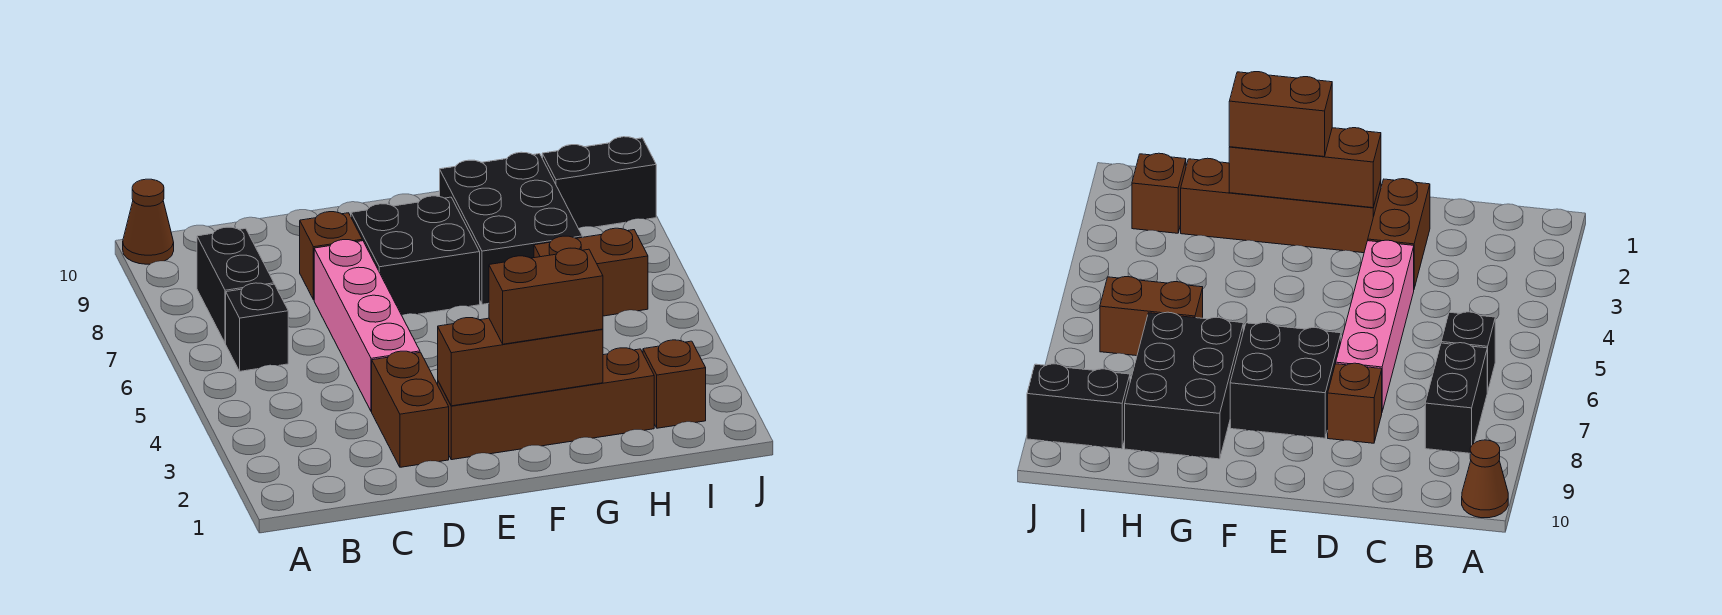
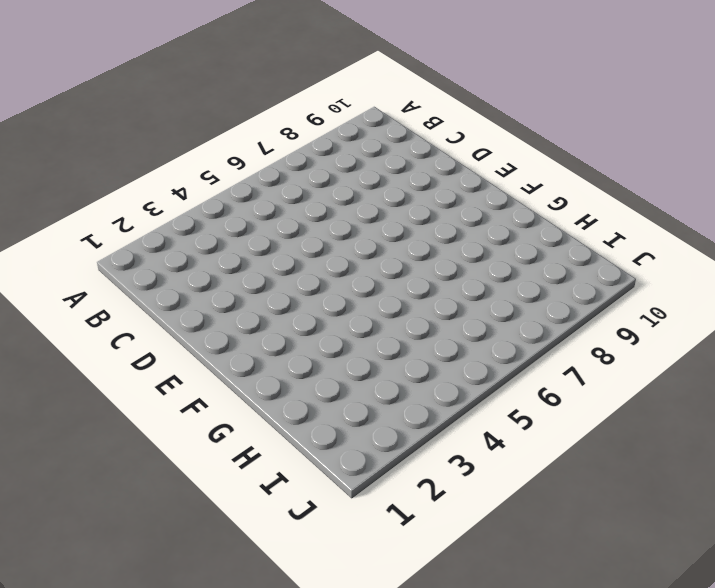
none -> brown 1x1 cone [123,179,174,264]
none -> black 1x1 brick [226,283,288,371]
none -> black 1x2 brick [197,227,274,344]

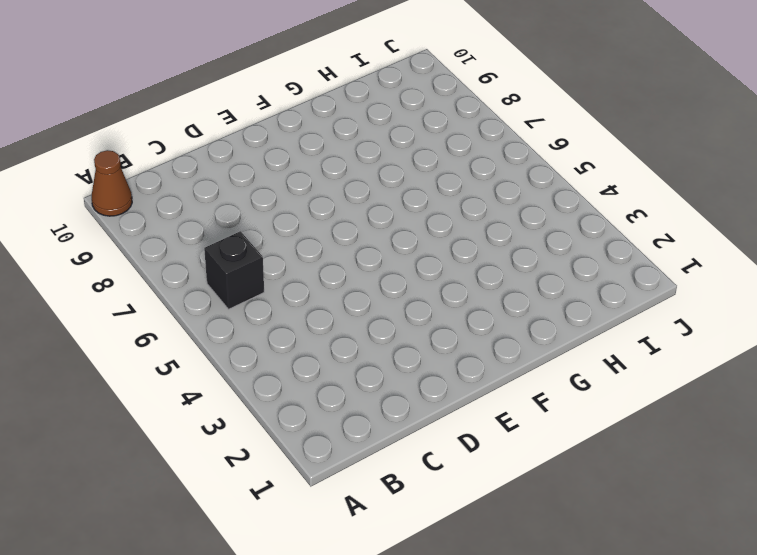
none -> black 1x2 brick [197,227,274,344]
none -> brown 1x2 brick [372,351,449,467]
none -> pink 1x4 brick [314,240,420,412]

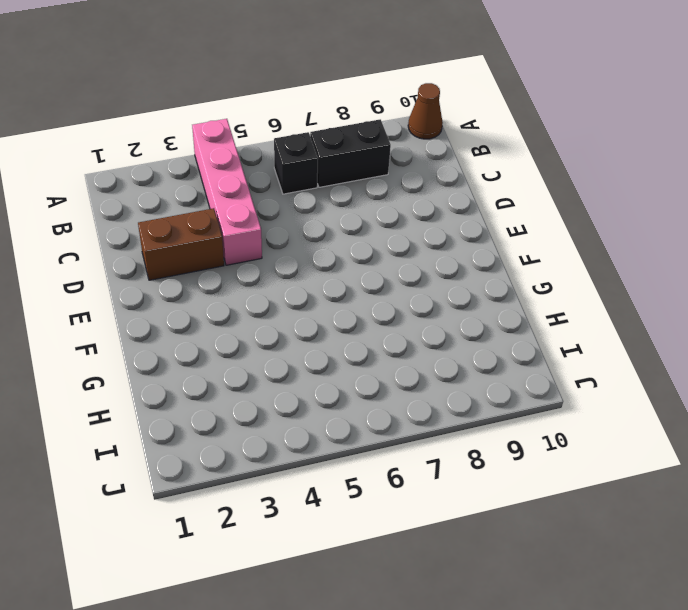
pink 1x4 brick [192,119,262,265] -> pink 1x4 brick turned to [314,240,420,412]
none -> brown 1x1 brick [300,212,362,300]
none -> brown 1x4 brick [438,348,654,460]
none -> black 2x2 brick [351,196,480,315]

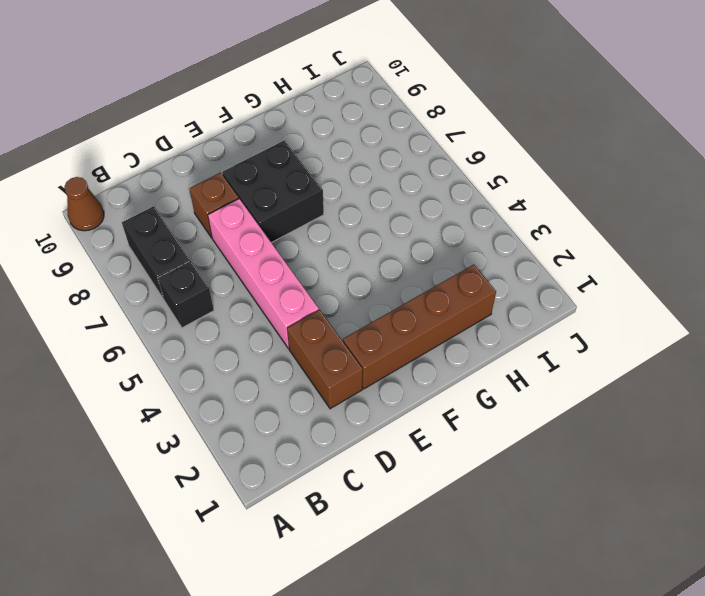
none -> black 2x3 brick [440,152,582,304]
none -> brown 1x2 brick [534,228,648,316]
none -> brown 1x1 brick [643,340,706,428]

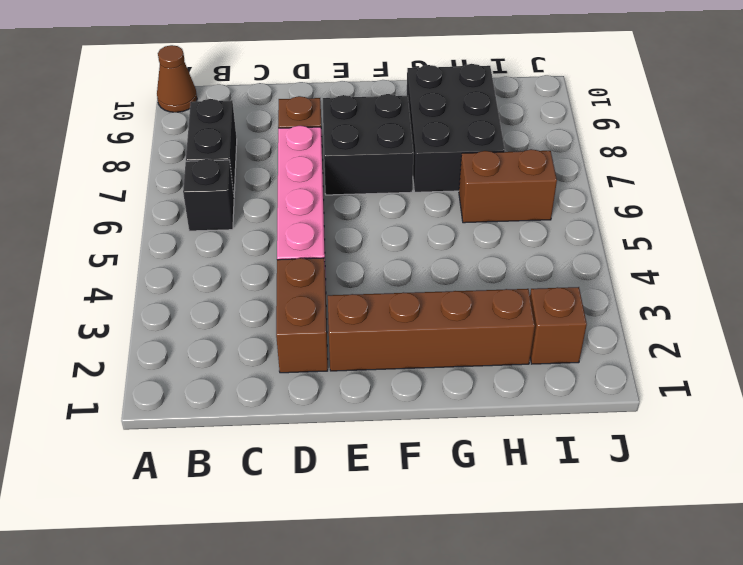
none -> black 1x2 brick [542,137,656,228]
none -> brown 1x3 brick [438,318,603,406]
none -> brown 1x2 brick [489,248,603,344]

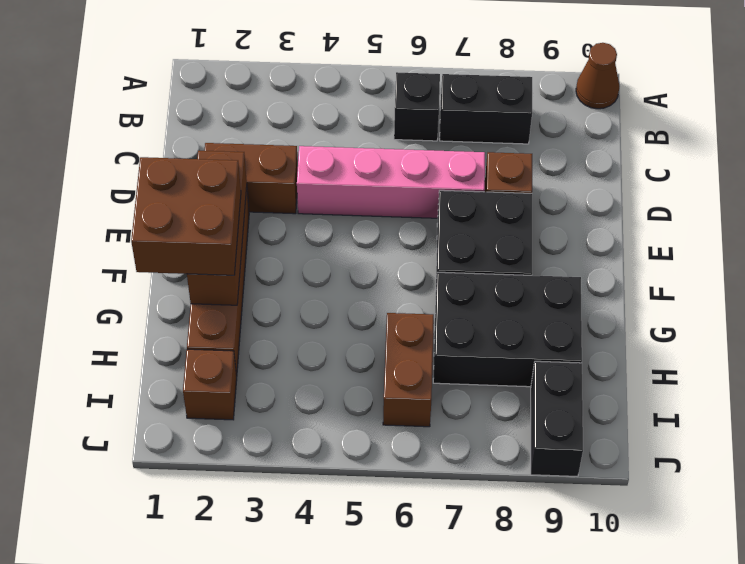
brown 2x2 brick [131,157,241,275] -> brown 1x2 brick [489,248,603,344]

